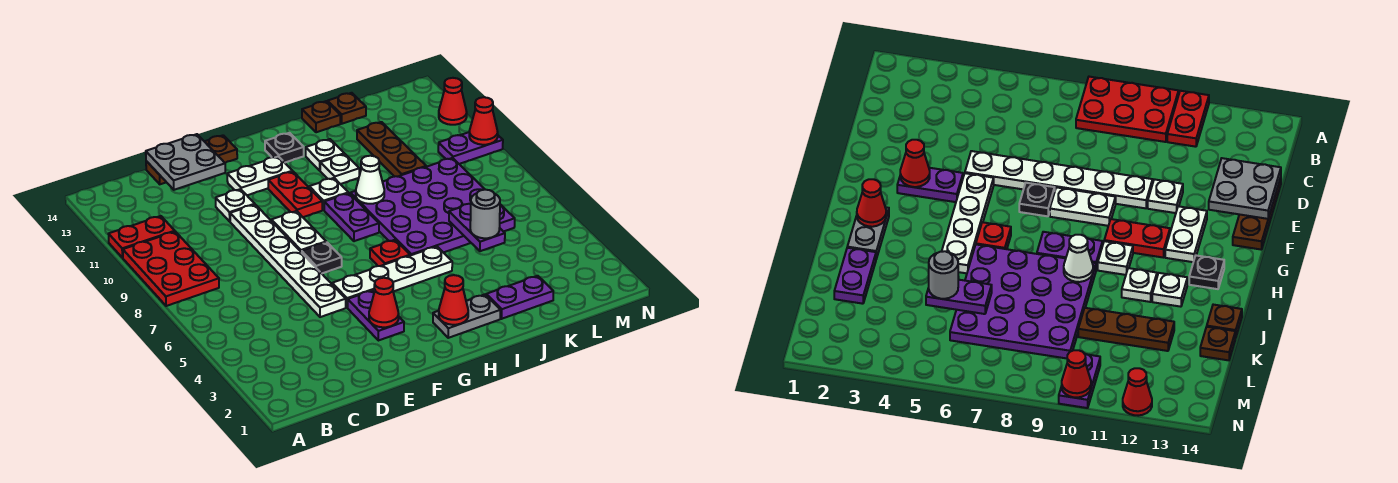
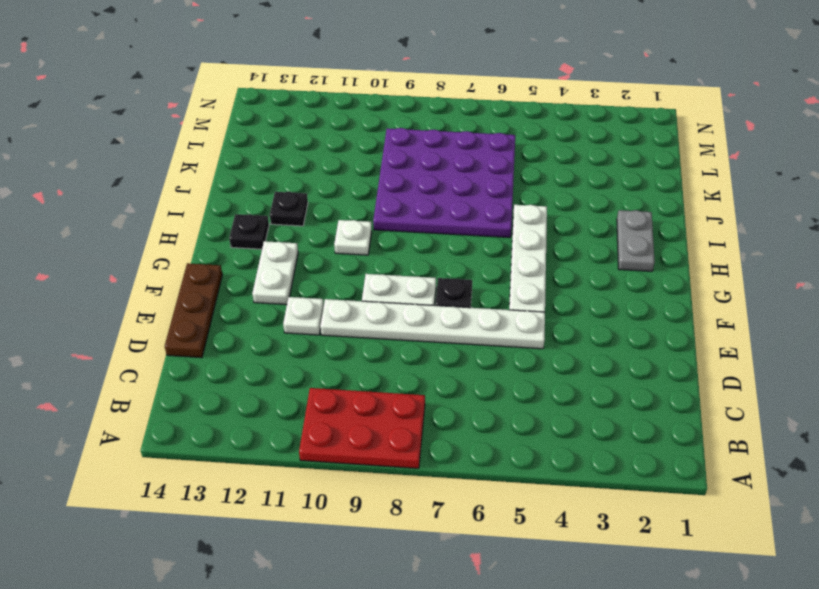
black 1x1 plate [270,192,308,226] -> white 1x1 plate [306,139,344,171]
none -> red 1x2 plate [108,216,175,258]
none -> purple 1x2 plate [348,290,404,341]
none -> red 1x2 plate [268,172,322,217]
none -> red 1x1 plate [370,240,410,266]

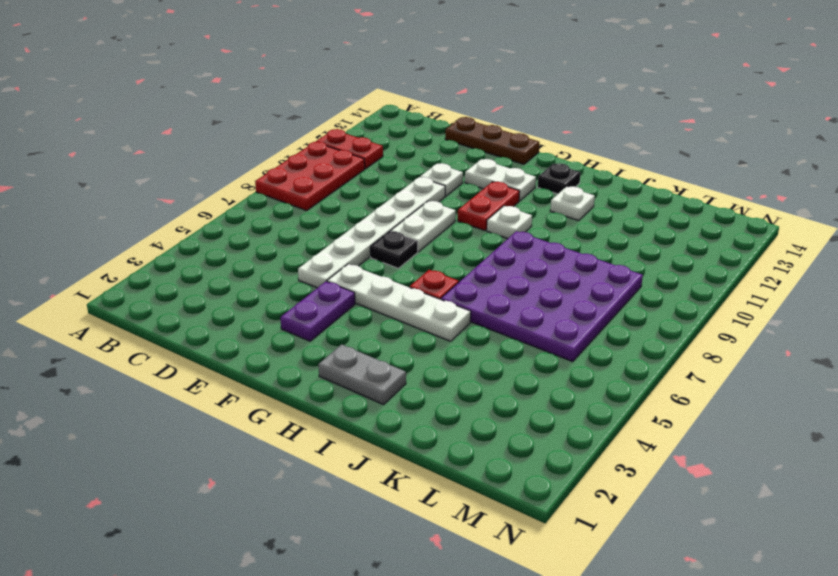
none -> purple 1x2 plate [324,193,379,241]
none -> white 1x1 plate [320,154,359,184]
none -> purple 1x2 plate [486,276,553,319]
none -> brown 1x1 plate [302,101,340,132]

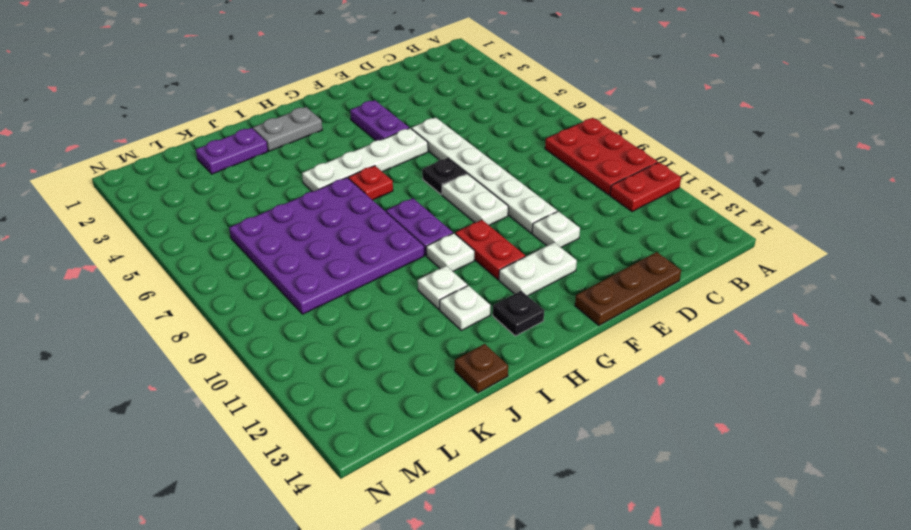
none -> brown 1x3 plate [357,122,426,177]
none -> brown 1x1 plate [328,93,366,124]
none -> purple 1x2 plate [438,132,503,164]
none -> red 1x1 cone [439,78,467,125]

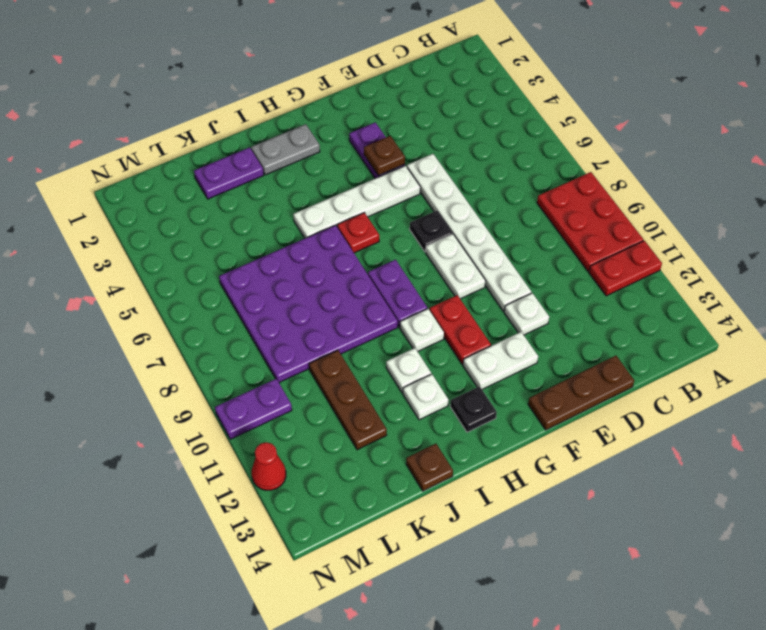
brown 1x1 plate [364,136,405,176] -> brown 1x1 plate moved to [328,93,366,124]
none -> grey 2x2 plate [146,134,225,190]
none -> red 1x1 cone [369,278,399,327]
none -> red 1x1 cone [439,275,468,325]
none -> white 1x1 cone [356,156,384,204]

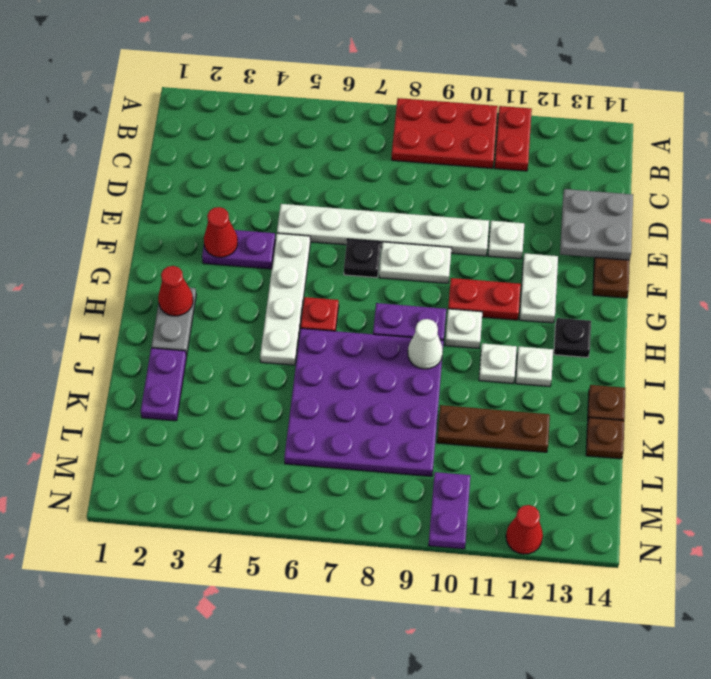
none -> purple 1x2 plate [449,204,505,251]
none -> red 1x1 cone [469,97,498,145]
none -> grey 1x1 round brick [470,190,500,238]

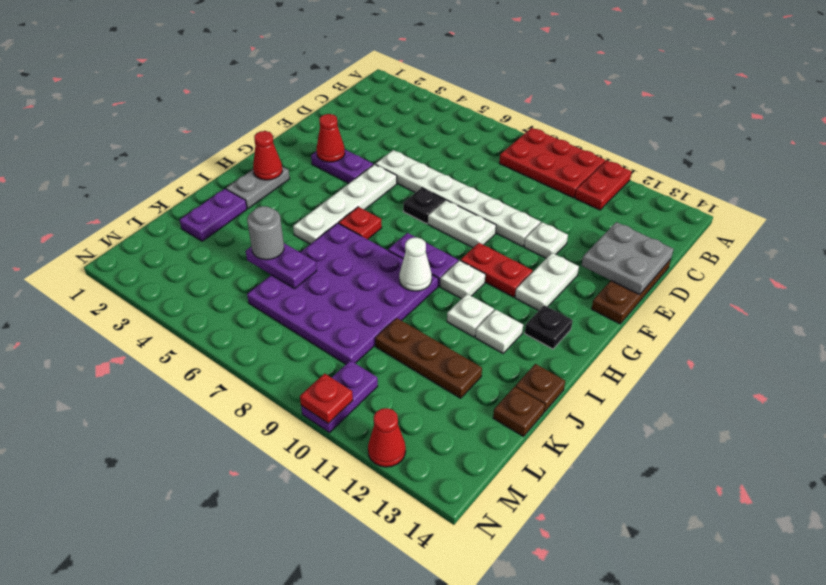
red 1x1 plate [300,373,353,424] -> red 1x1 cone [469,97,498,145]

